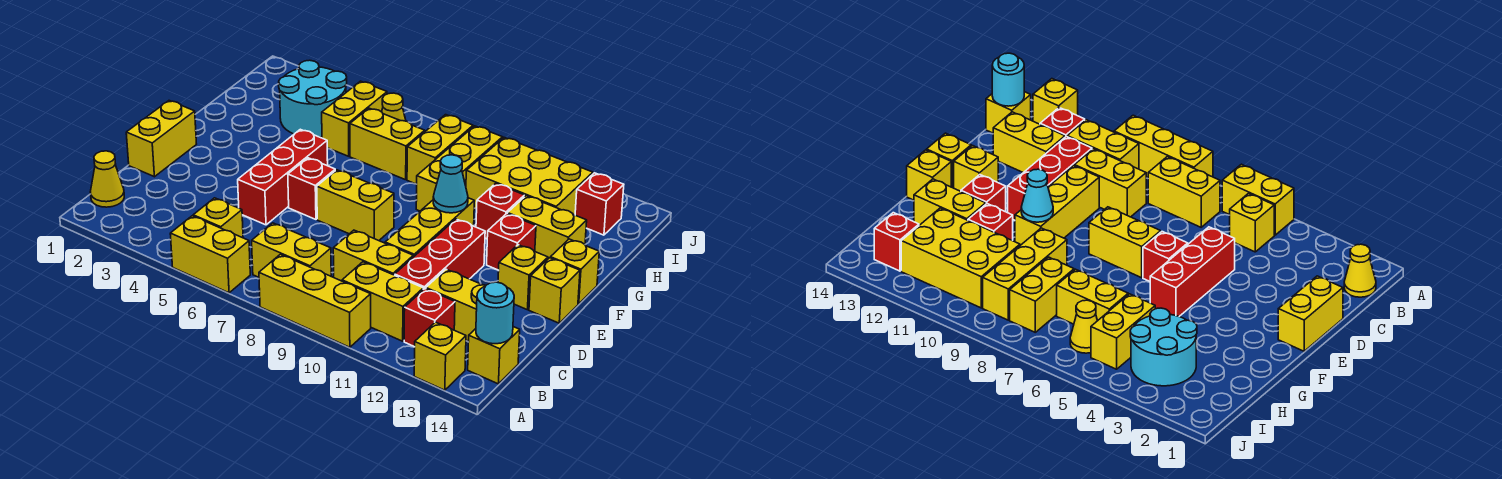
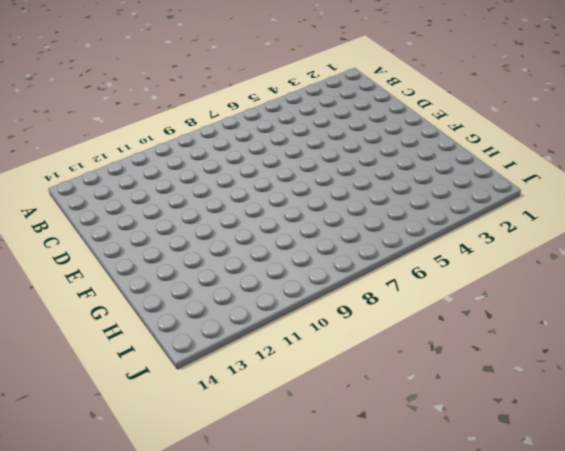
none -> yellow 1x2 brick [170,216,250,293]
none -> yellow 1x3 brick [259,254,371,347]
none -> yellow 1x1 brick [414,322,466,390]
none -> yellow 1x1 cone [90,151,124,207]

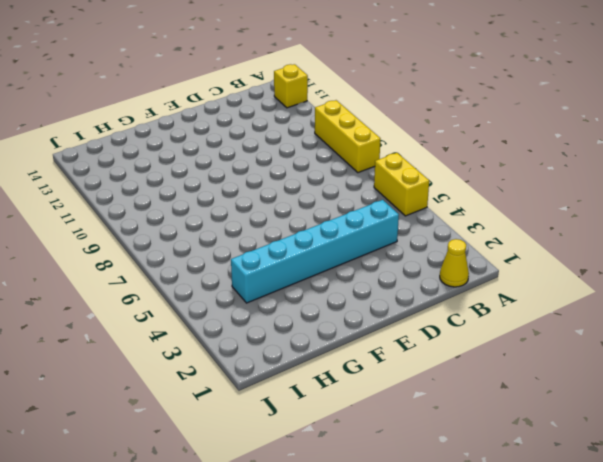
cyan 1x6 brick [231,200,399,303] -> cyan 2x2 round brick [279,60,347,137]
none -> yellow 1x1 brick [193,198,243,238]
none -> yellow 1x2 brick [252,223,331,277]
none -> yellow 1x2 brick [342,262,423,341]
none -> red 1x1 brick [404,289,455,347]

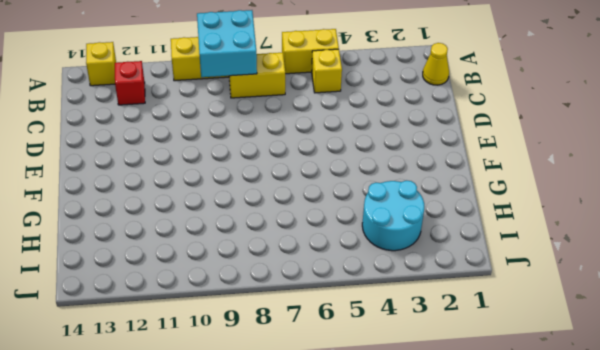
cyan 2x2 brick [197,10,257,77] -> none
none -> yellow 1x2 brick [342,262,423,341]
none -> yellow 1x1 brick [468,327,520,384]
none -> yellow 1x2 brick [333,230,413,281]
none -> red 1x3 brick [395,219,485,290]

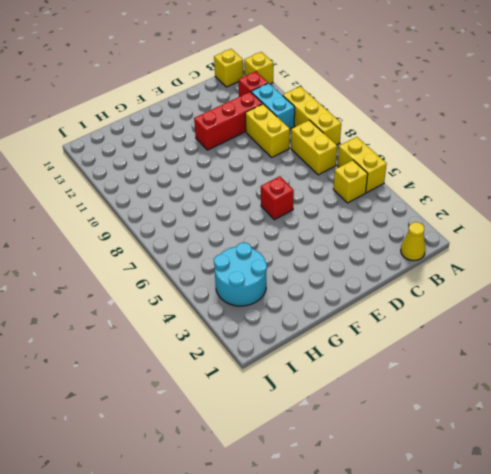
cyan 1x2 brick [251,83,295,129] -> yellow 1x2 brick [342,262,423,341]
none -> yellow 1x2 brick [426,269,486,341]
none -> yellow 1x2 brick [126,101,196,177]
none -> red 1x3 brick [238,129,328,225]
none -> yellow 1x3 brick [385,198,474,257]

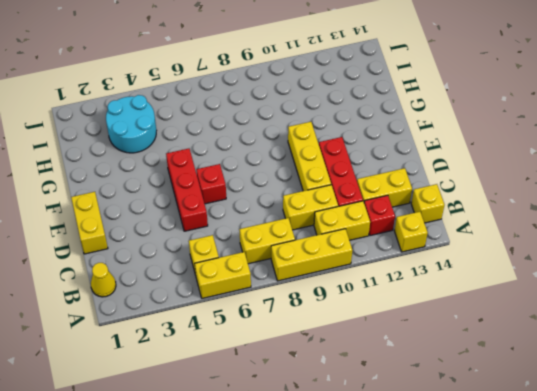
none -> yellow 1x2 brick [317,170,394,241]
none -> yellow 1x1 brick [498,245,548,310]
none -> yellow 1x1 brick [529,258,580,323]
none -> red 1x1 brick [487,214,536,270]

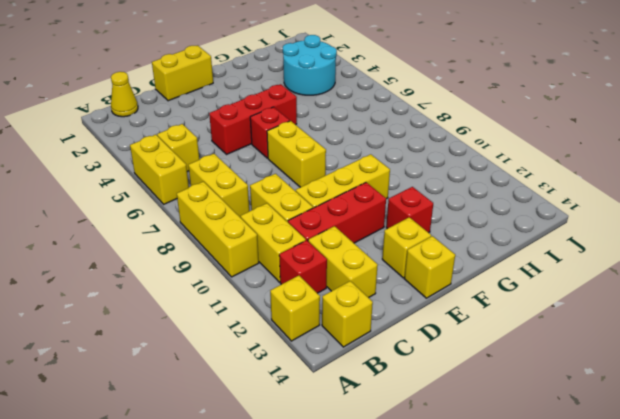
none -> yellow 1x1 brick [550,239,599,304]
none -> yellow 1x3 brick [416,126,502,211]
none -> red 1x1 brick [476,183,525,239]
none -> yellow 1x2 brick [507,196,587,259]

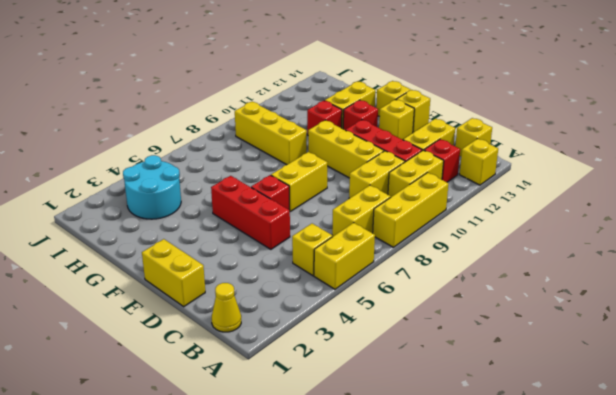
none -> yellow 1x2 brick [322,81,387,156]
none -> yellow 1x2 brick [350,108,425,180]
none -> yellow 1x2 brick [407,115,473,184]
none -> yellow 2x3 brick [466,138,593,215]

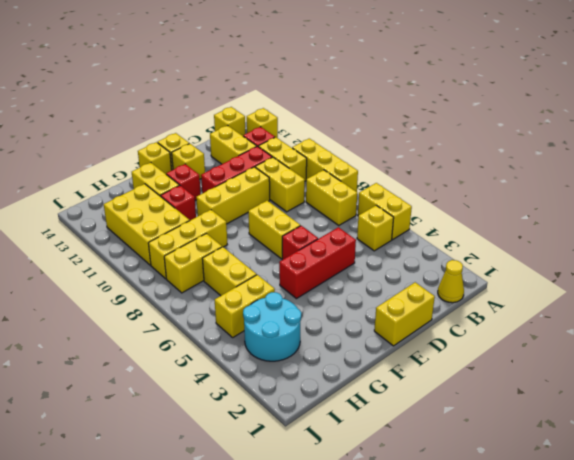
none -> yellow 1x1 cone [382,93,406,121]
none -> red 1x1 brick [575,173,624,235]
none -> cyan 1x1 round brick [476,282,514,344]
none -> cyan 1x1 cone [433,155,468,213]

